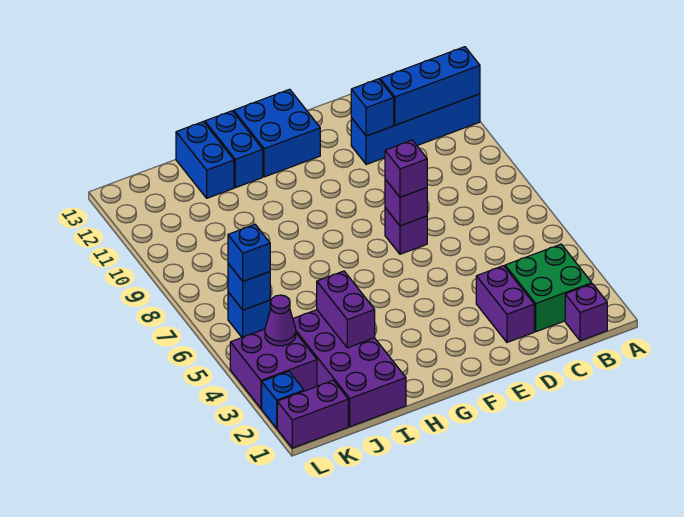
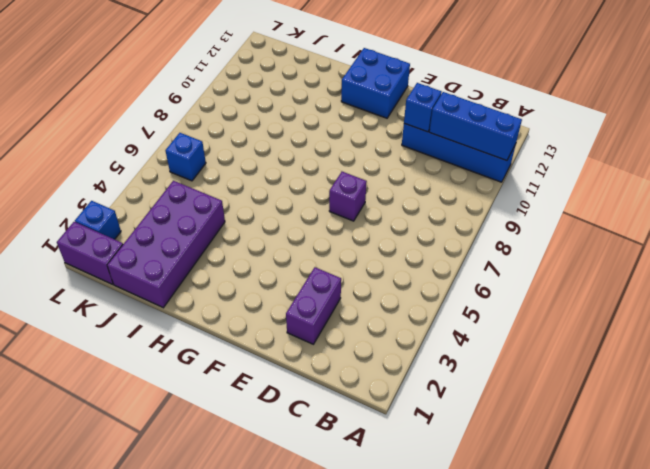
none -> purple 1x1 brick [565,284,607,341]
none -> green 2x2 brick [505,244,592,332]
none -> blue 1x2 brick [205,111,263,188]

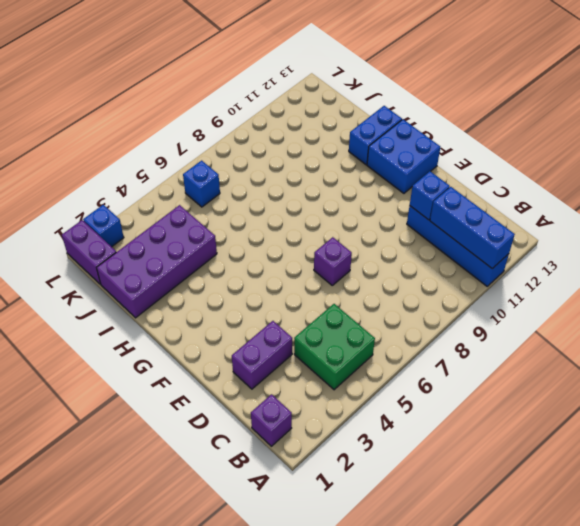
green 2x2 brick [294,304,375,390] -> green 2x2 brick moved to [505,244,592,332]
none -> blue 1x2 brick [176,122,234,198]
none -> purple 2x2 brick [230,329,317,409]
none -> purple 1x1 brick [385,179,427,226]

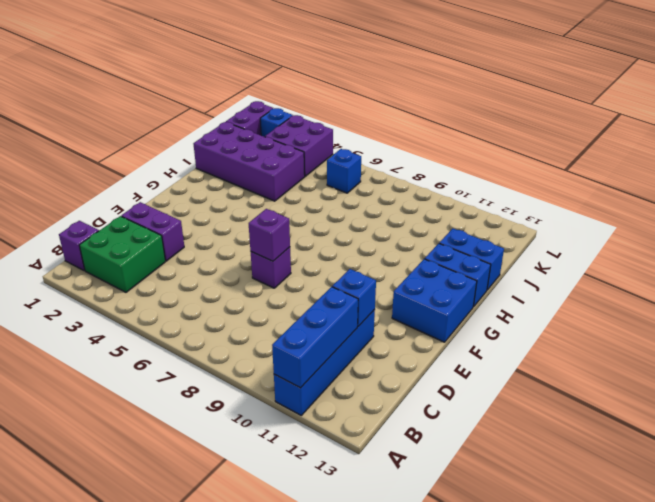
none -> purple 1x2 brick [317,271,375,348]
none -> purple 1x1 cone [265,295,296,346]
none -> blue 1x1 brick [228,264,270,310]

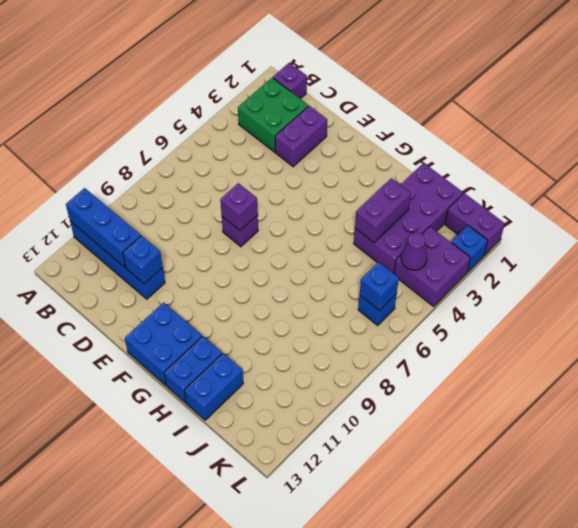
none -> purple 1x1 brick [385,140,427,197]
none -> blue 1x1 brick [228,225,270,281]

